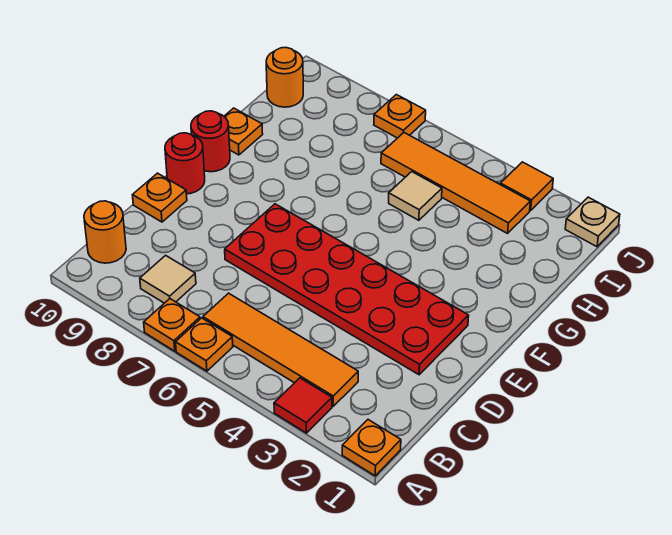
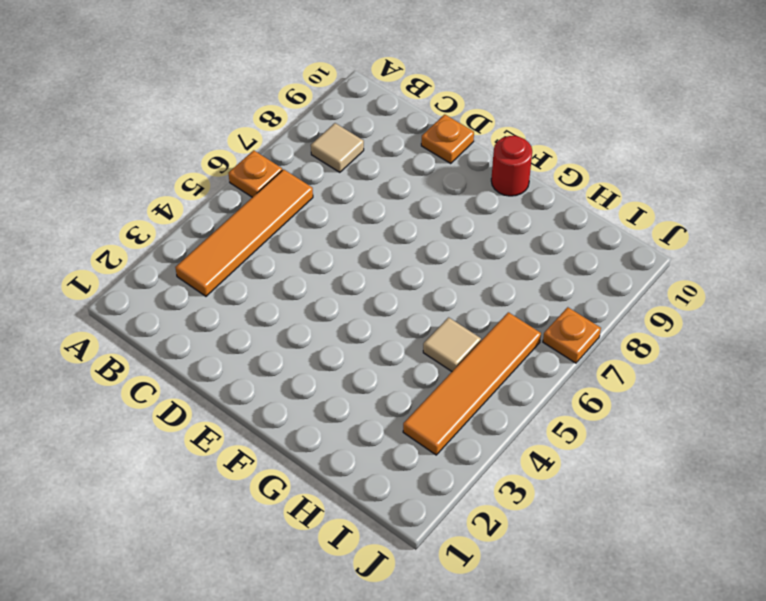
none -> orange 1x1 plate [342,420,401,476]
none -> red 1x1 tile [274,378,332,433]
none -> orange 1x1 plate [144,299,200,351]

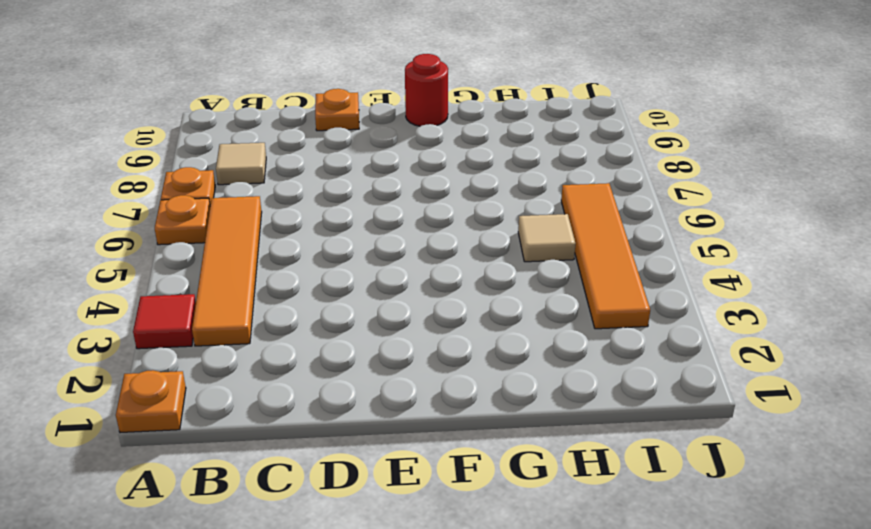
none -> orange 1x1 round brick [84,201,126,263]
none -> red 2x6 plate [225,204,469,375]
none -> red 1x1 round brick [165,133,205,194]

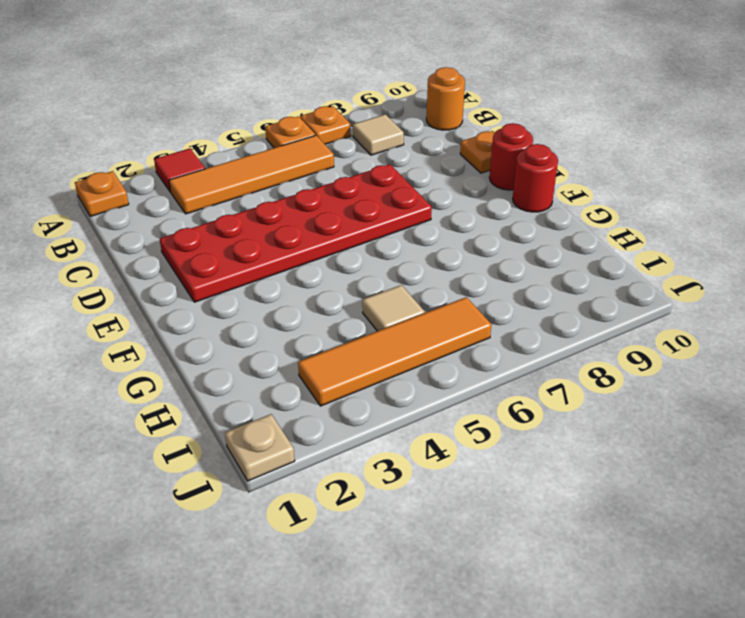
none -> orange 1x1 plate [224,108,263,155]
none -> orange 1x1 round brick [266,48,303,107]
none -> orange 1x1 tile [500,162,553,210]

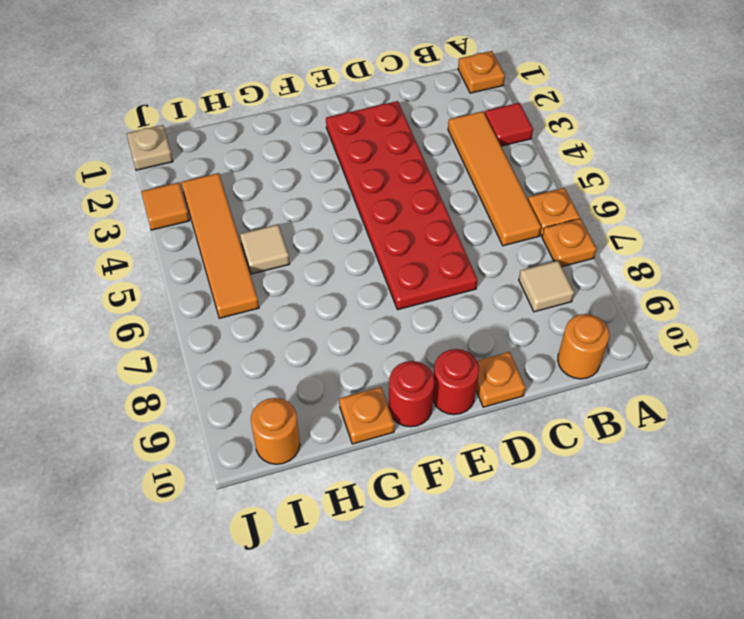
none -> orange 1x1 plate [374,95,426,138]

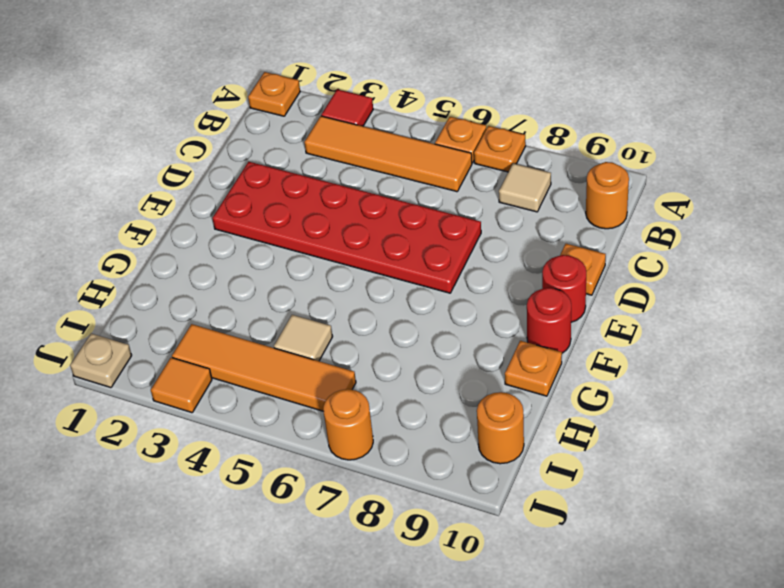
orange 1x1 round brick [323,389,373,460] -> orange 1x1 plate [374,95,426,138]

